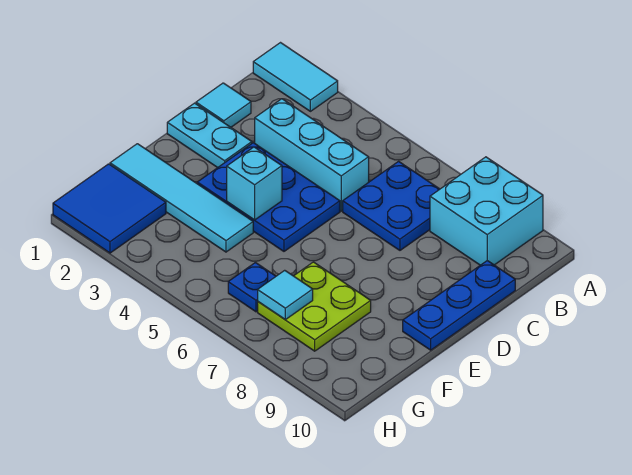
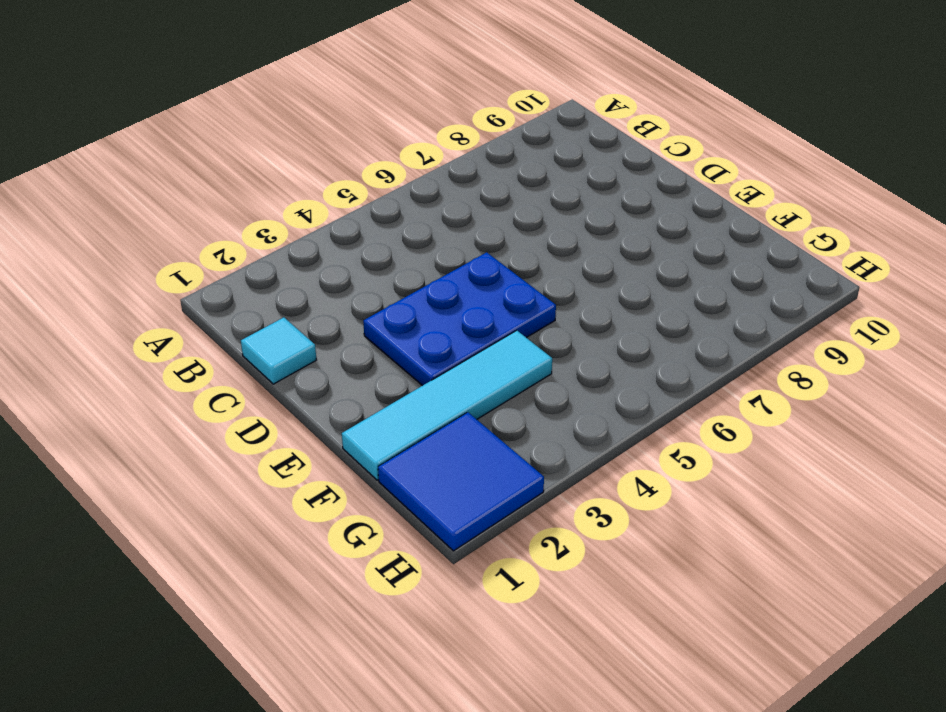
none -> cyan 1x2 tile [253,43,338,111]
none -> cyan 2x2 brick [430,157,543,265]
none -> blue 2x2 plate [343,161,440,250]

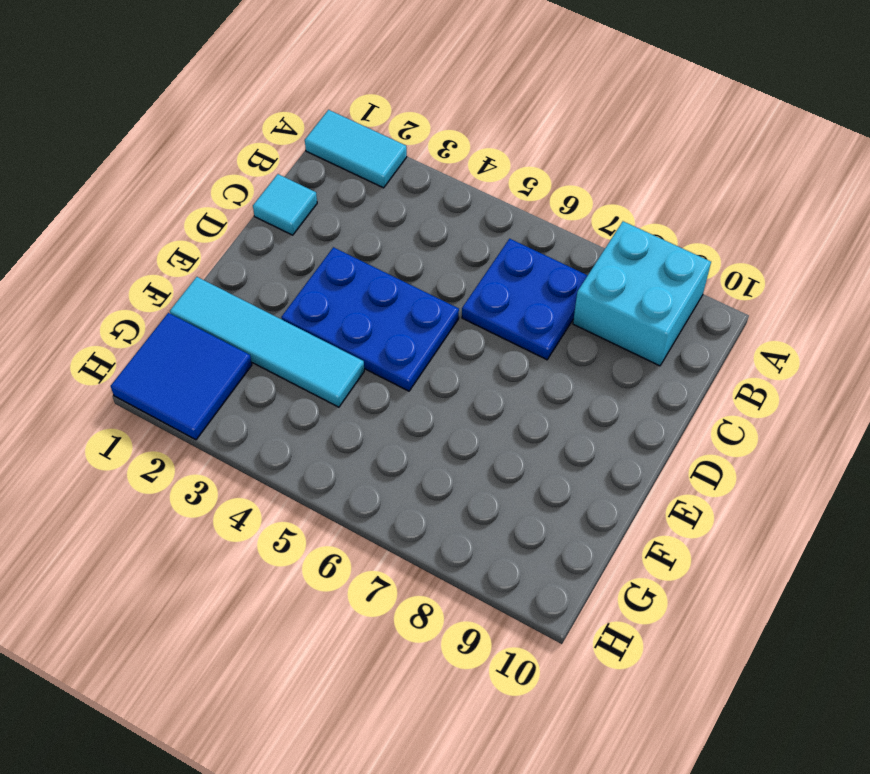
none -> cyan 1x3 brick [255,99,369,211]
none -> blue 1x3 plate [403,261,515,350]
none -> cyan 1x2 plate [167,103,252,168]

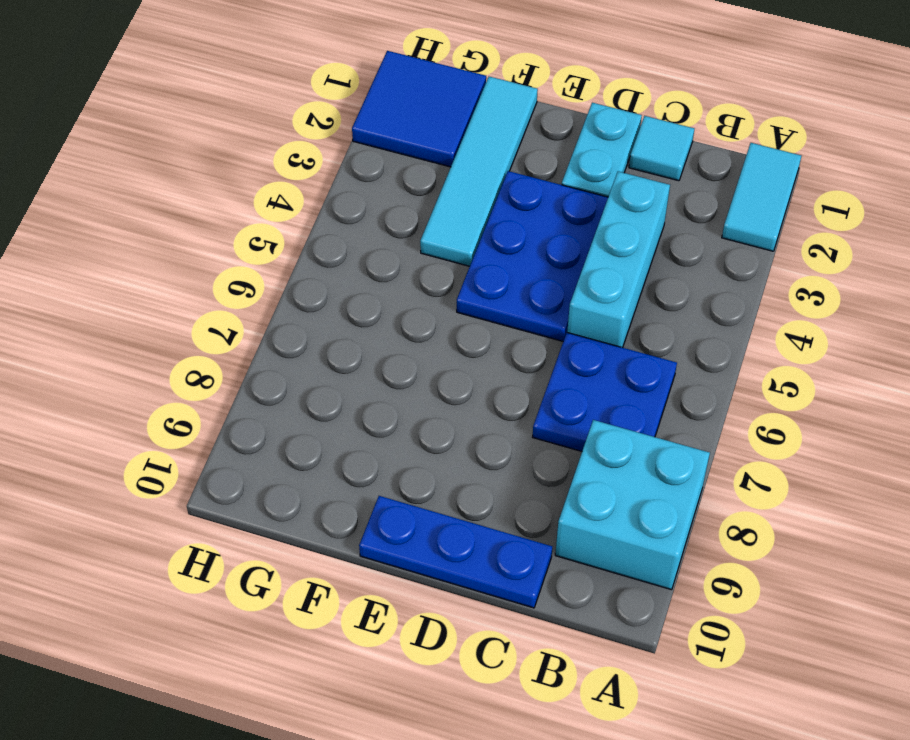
none -> lime 2x2 plate [258,262,371,351]
none -> blue 1x1 plate [228,263,276,312]
none -> cyan 1x1 brick [227,147,282,220]

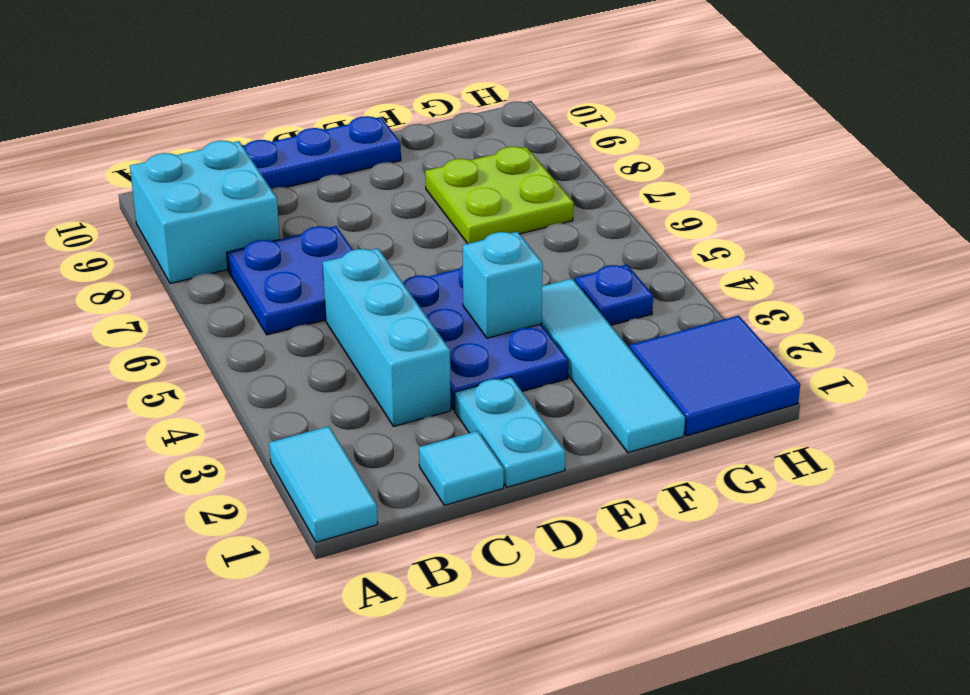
blue 1x1 plate [575,264,653,325] -> blue 1x1 plate moved to [228,263,276,312]
none -> cyan 1x1 tile [258,270,313,320]

